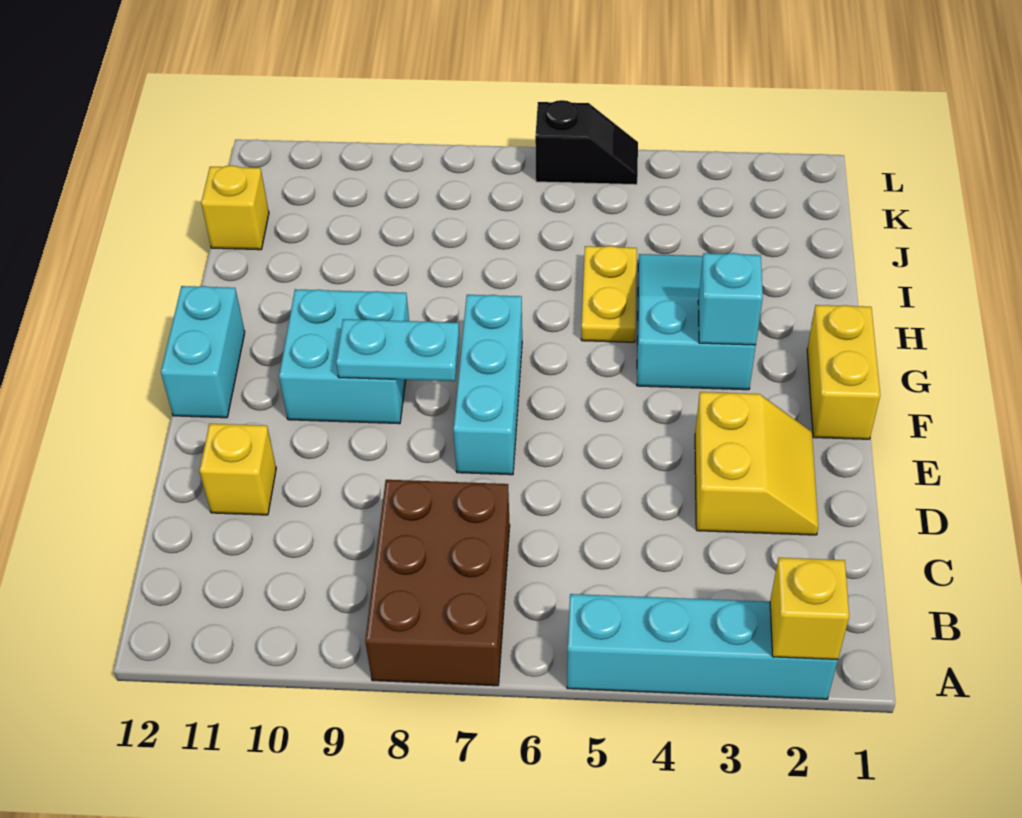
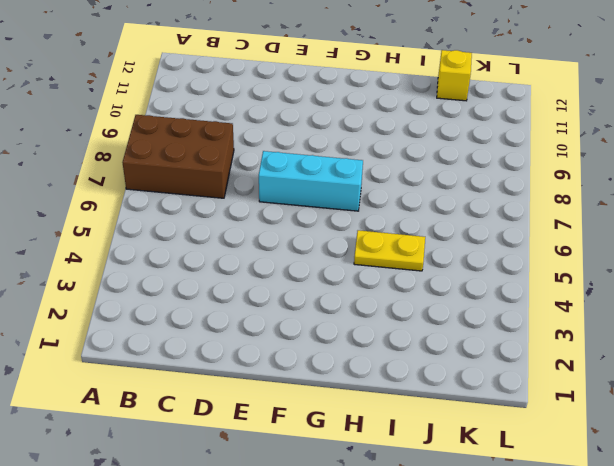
none -> cyan 1x4 brick [567,594,838,699]
none -> yellow 2x2 slope [695,392,818,535]
none -> yellow 1x1 brick [200,424,276,515]

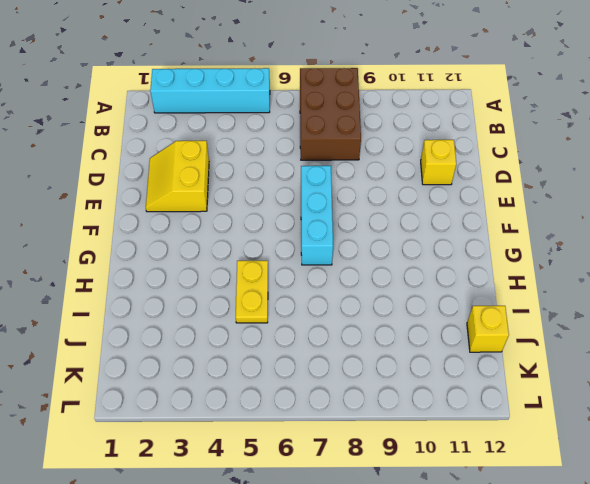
none -> yellow 1x2 brick [807,305,880,439]
none -> cyan 2x2 brick [279,289,409,424]
none -> cyan 1x2 brick [161,286,245,418]

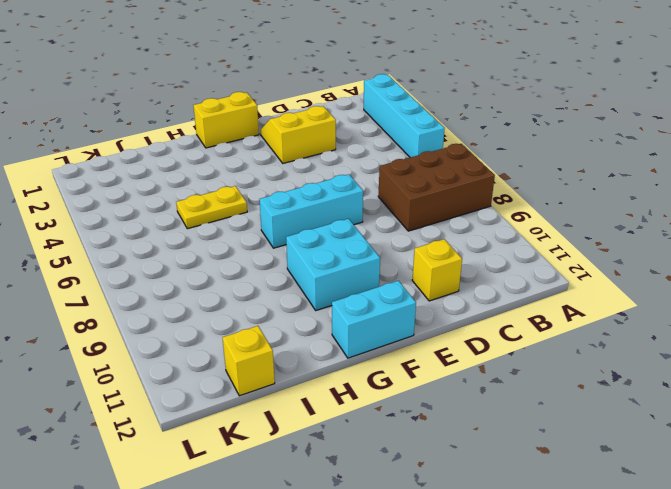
none -> cyan 2x3 slope [637,254,756,390]
none -> black 1x2 slope [535,100,638,185]
none -> yellow 1x1 brick [770,558,849,659]

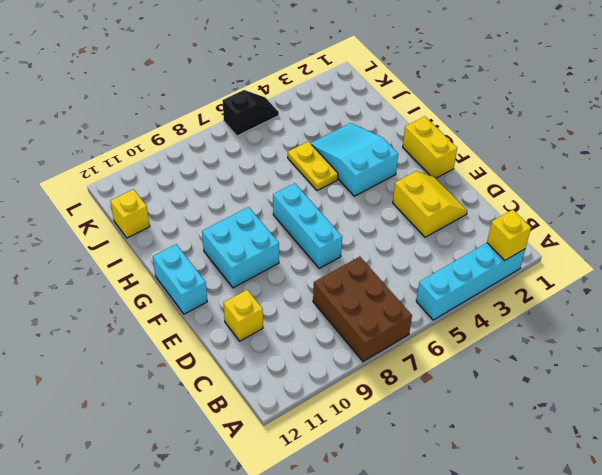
none -> cyan 1x2 plate [336,319,459,381]
none -> cyan 1x1 brick [698,253,763,345]

